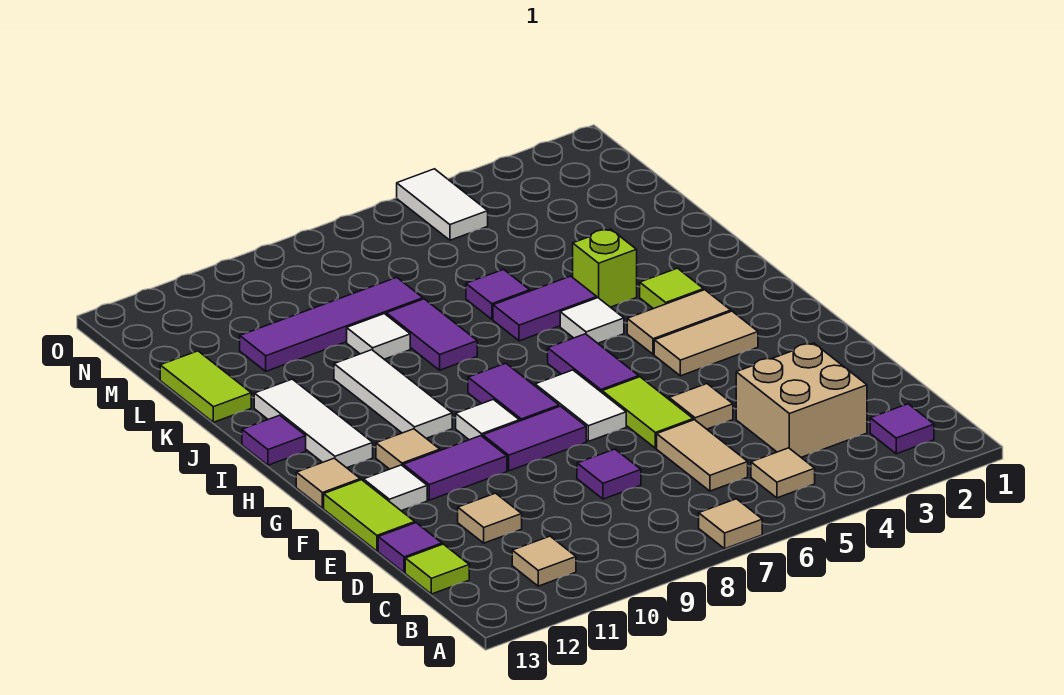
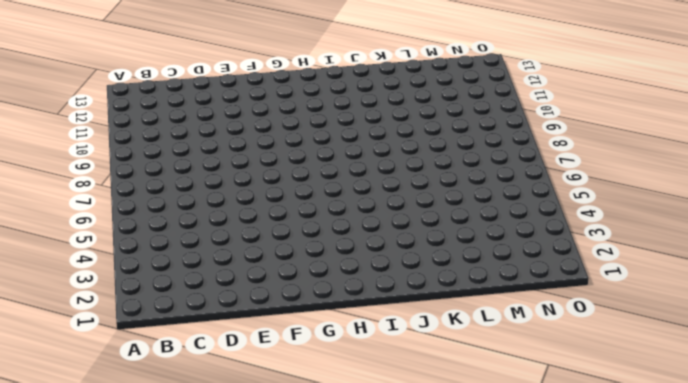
none -> tan 1x1 tile [699,499,762,549]
none -> purple 1x1 tile [870,404,934,454]
none -> tan 1x1 tile [751,448,815,498]
none -> tan 1x1 tile [512,536,576,586]

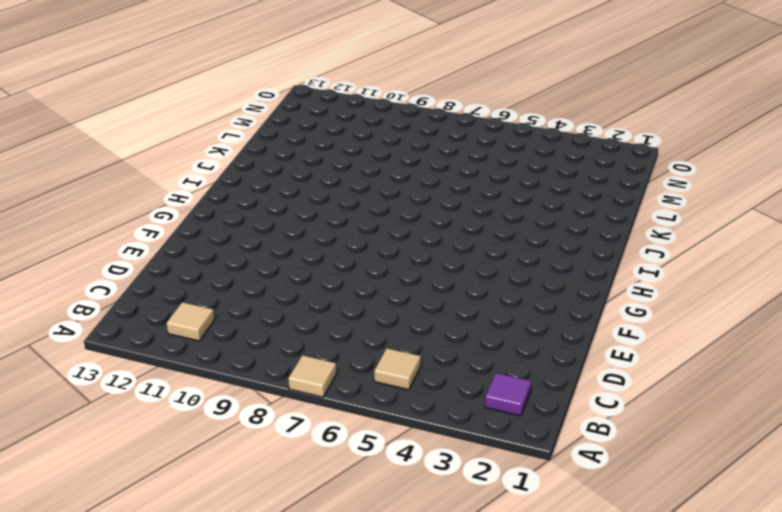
none -> tan 2x2 brick [736,343,867,457]
none -> tan 1x2 tile [657,420,748,491]
none -> lime 1x1 tile [405,544,469,594]
none -> purple 1x1 tile [577,449,641,499]

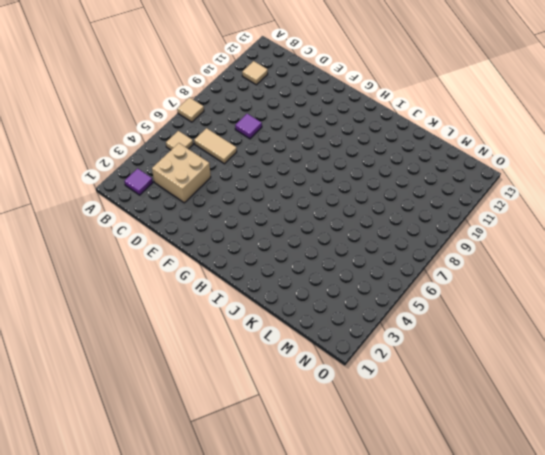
none -> lime 1x1 tile [405,544,469,594]
none -> tan 1x1 tile [458,493,522,543]
none -> purple 1x1 tile [378,523,442,573]
none -> tan 1x1 tile [669,384,733,429]

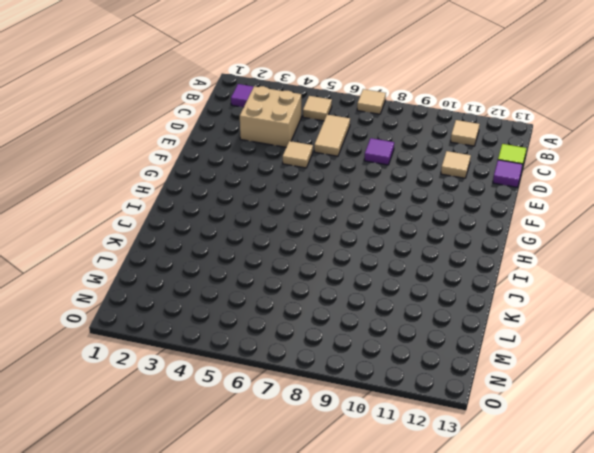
none -> lime 1x2 tile [602,377,693,448]
none -> lime 1x2 tile [324,480,415,551]
none -> white 1x2 tile [535,370,626,441]
none -> purple 1x2 tile [483,406,586,471]

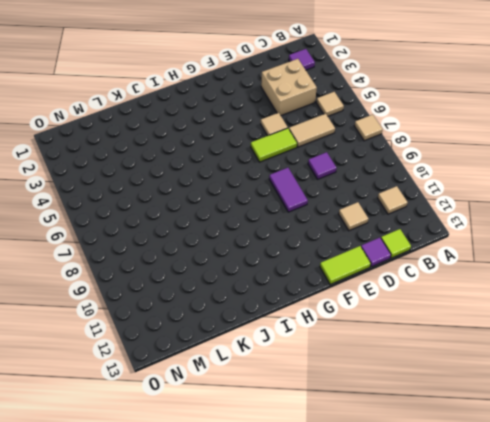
none -> white 1x2 tile [535,370,626,441]
none -> purple 1x2 tile [403,436,507,500]
none -> white 1x1 tile [363,465,427,511]
none -> tan 1x2 tile [654,311,758,376]

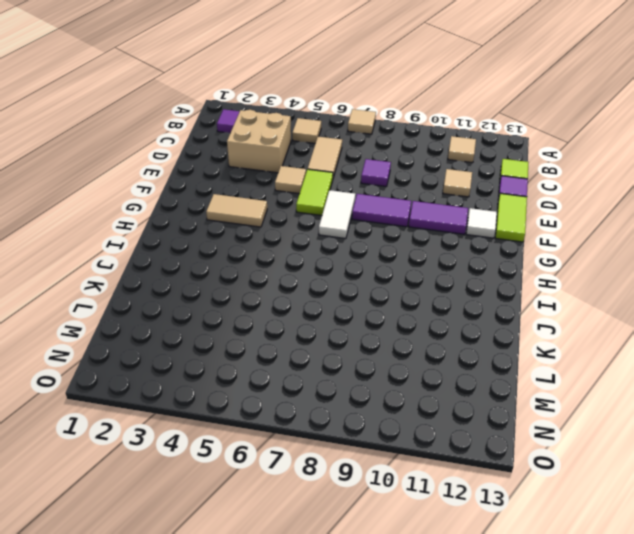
none -> purple 1x2 tile [548,334,639,392]
none -> purple 1x2 tile [468,363,559,421]
none -> white 1x1 tile [456,399,519,440]
none -> tan 1x1 tile [376,429,440,469]

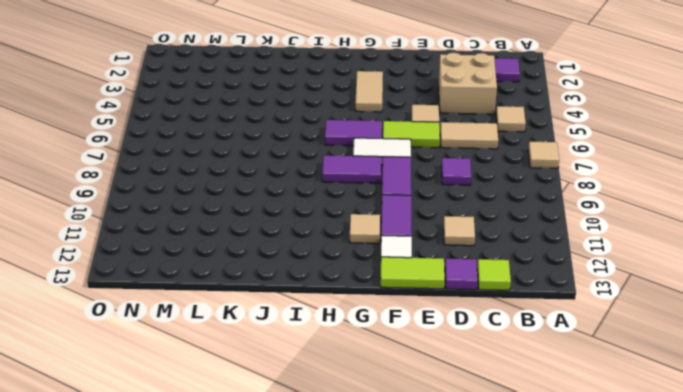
none -> tan 1x1 tile [512,536,576,586]
none -> white 1x1 tile [456,399,519,440]
none -> tan 1x1 tile [296,458,360,508]
none -> tan 1x2 tile [627,290,731,354]

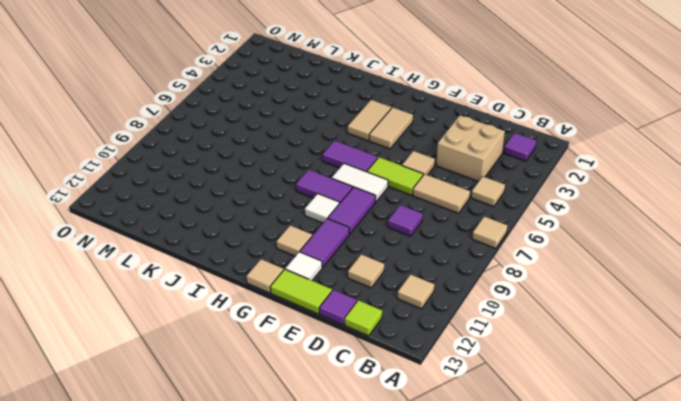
none -> white 1x3 tile [334,350,452,438]
none -> white 1x3 tile [254,379,373,468]
none -> lime 1x1 tile [640,268,704,309]
none -> white 1x1 tile [560,298,624,343]

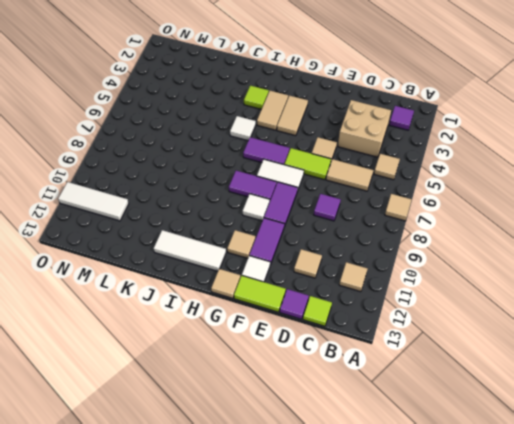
white 1x3 tile [58,182,129,221] -> white 1x3 tile moved to [334,350,452,438]
none -> purple 1x1 tile [242,415,306,465]
none -> lime 1x1 brick [573,229,637,307]
none -> purple 1x2 tile [493,276,597,341]
none -> purple 1x2 tile [386,299,477,370]

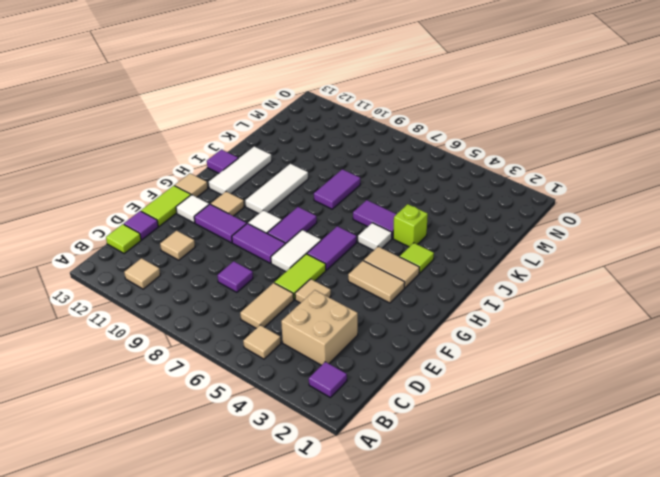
none -> tan 1x1 tile [699,499,762,549]
none -> purple 1x1 tile [466,269,530,319]
none -> white 1x1 tile [347,314,410,359]
none -> lime 1x2 tile [160,351,251,422]

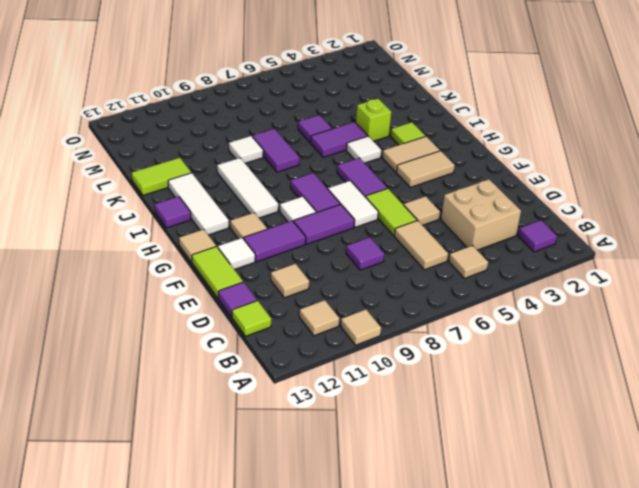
tan 1x1 tile [341,309,381,345] -> tan 1x1 tile moved to [699,499,762,549]
lime 1x2 tile [132,158,191,195] -> lime 1x2 tile turned to [160,351,251,422]
none -> purple 1x4 tile [240,277,423,371]
none -> white 1x2 tile [397,169,488,240]

